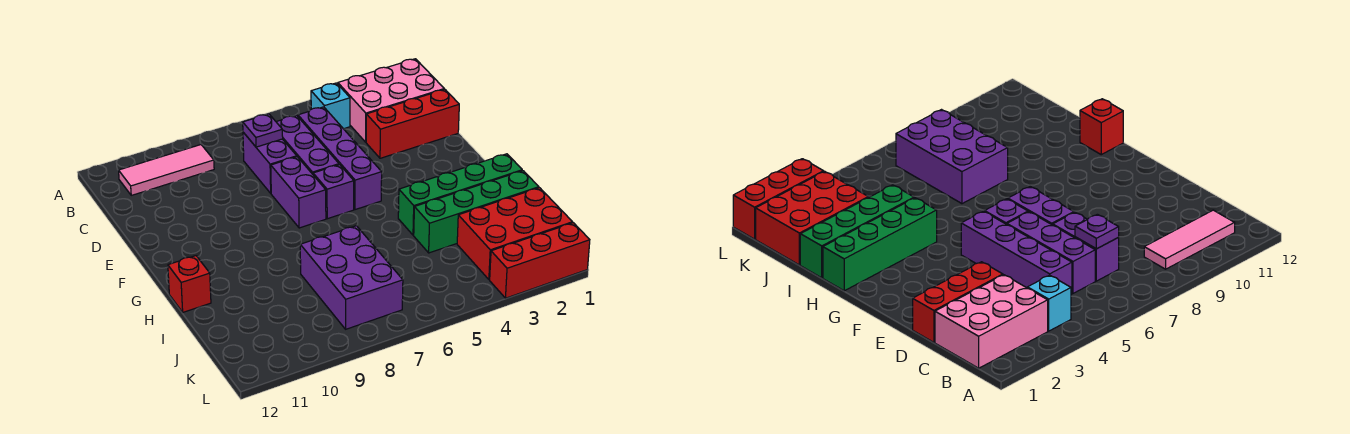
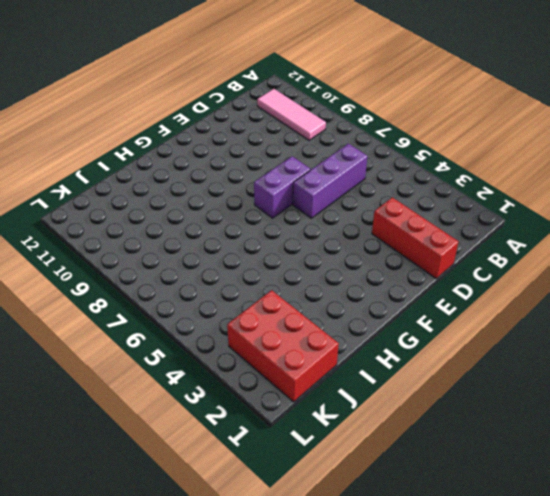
none -> pink 2x3 brick [338,59,444,142]
none -> cyan 1x1 brick [311,83,350,129]
none -> purple 1x4 brick [298,107,382,210]

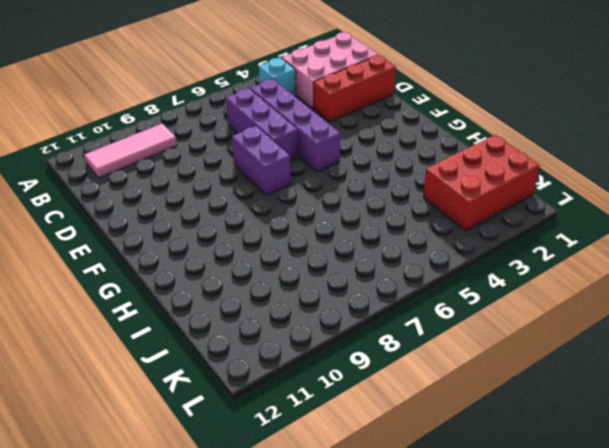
none -> purple 1x2 brick [243,132,297,193]
none -> purple 1x1 brick [313,165,354,219]
none -> green 1x4 brick [398,154,522,235]

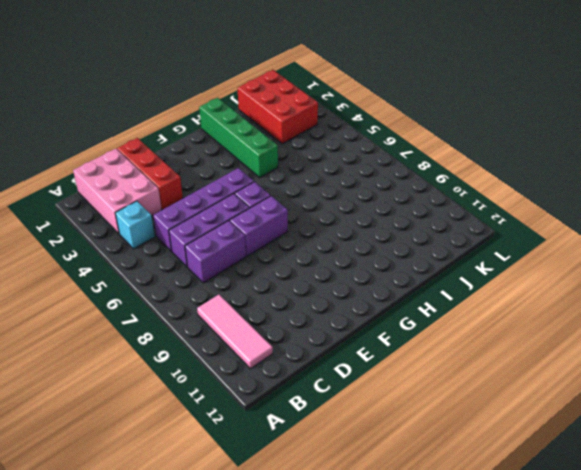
none -> red 1x1 brick [168,256,211,312]
none -> green 1x4 brick [414,171,539,253]
none -> purple 2x3 brick [300,226,403,329]

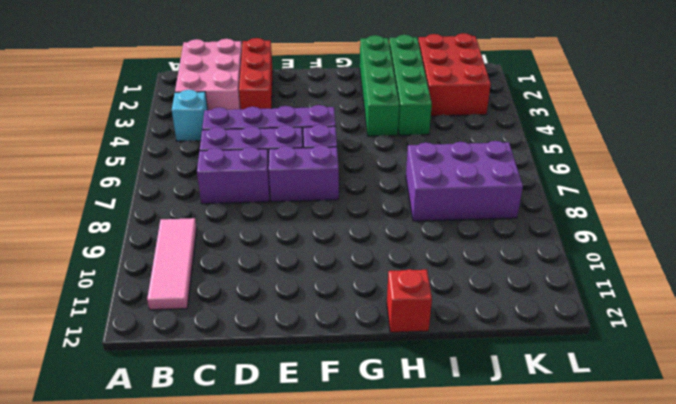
none -> red 1x3 brick [490,223,590,298]
none -> purple 1x1 plate [243,114,283,147]

